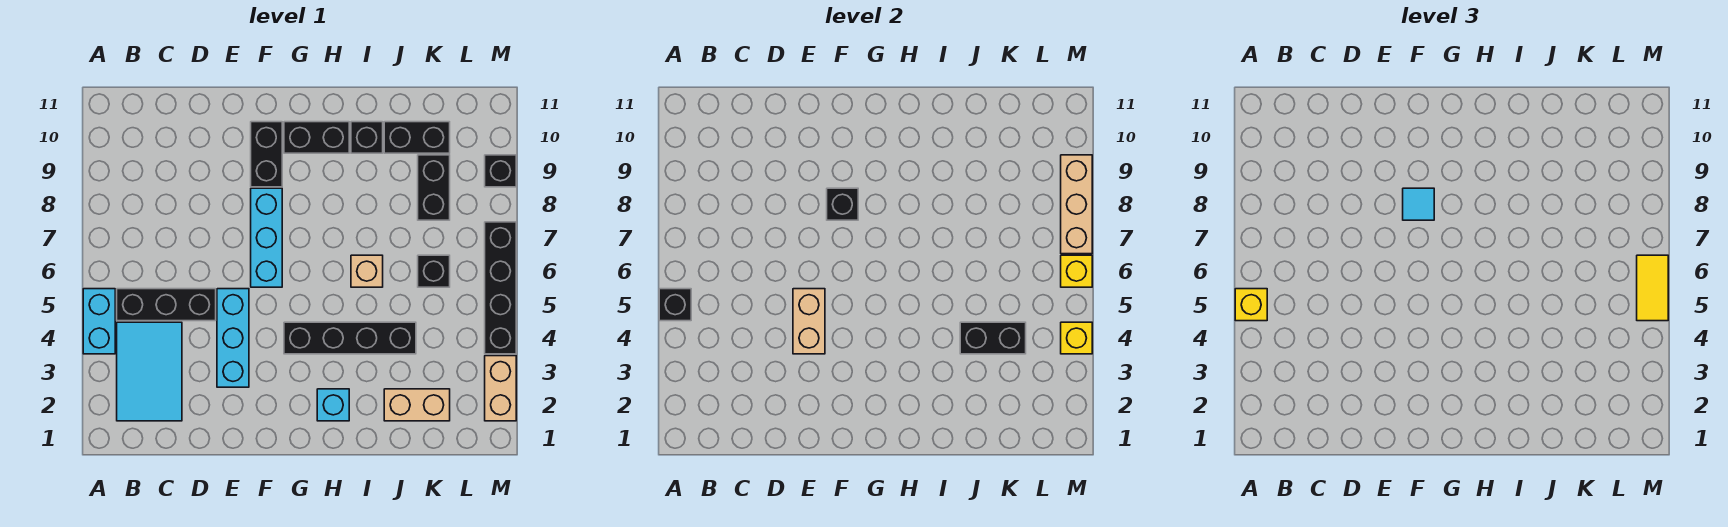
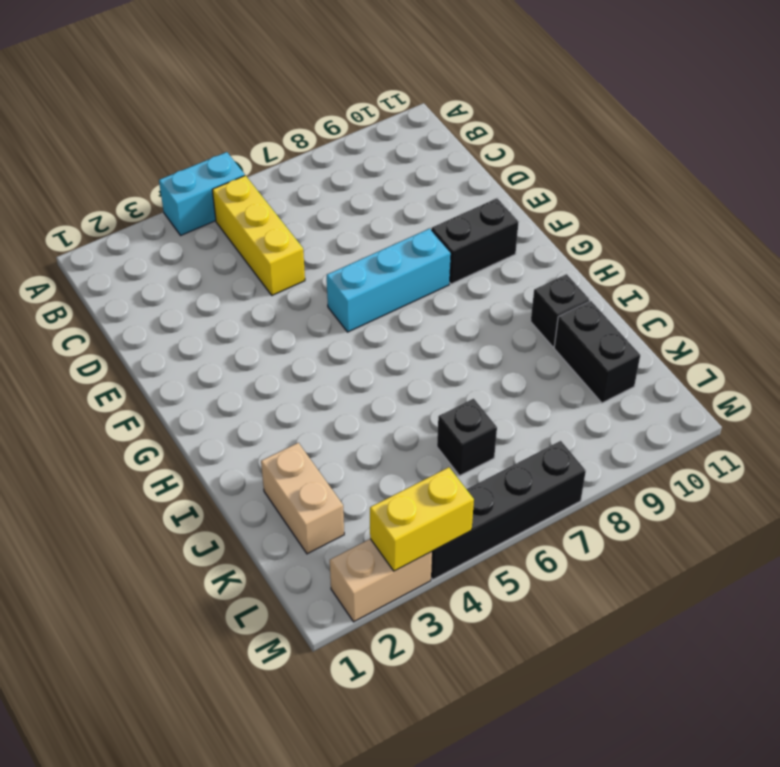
yellow 1x3 brick [212,176,305,295] -> black 1x3 brick [117,289,216,321]
yellow 1x2 brick [370,467,474,571] -> yellow 1x1 brick [1061,322,1092,354]
none -> cyan 2x3 tile [117,322,182,421]
none -> cyan 1x3 brick [217,289,249,387]
none -> black 1x4 brick [284,322,416,354]

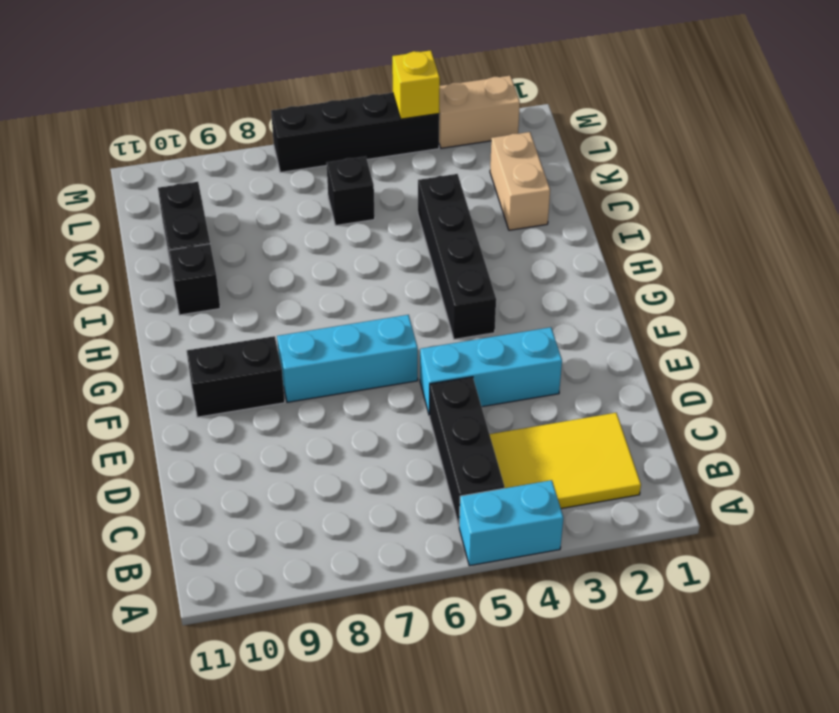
yellow 2x3 tile [490,413,641,509] -> cyan 2x3 tile [117,322,182,421]
none -> black 1x2 brick [284,122,349,153]
none -> cyan 1x1 brick [317,389,349,421]
none -> tan 1x1 brick [351,255,383,287]

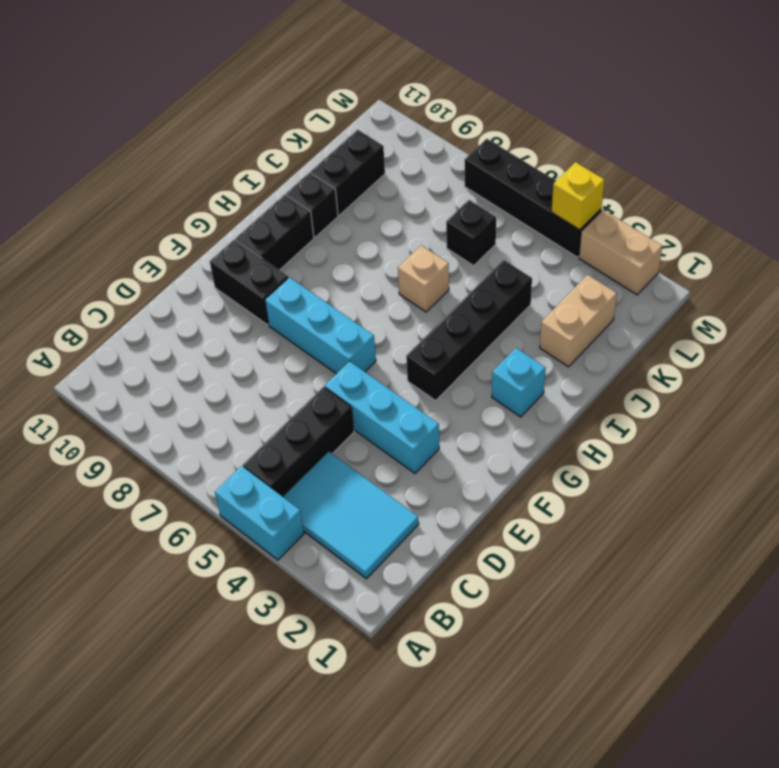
none -> black 1x2 brick [418,155,450,220]
none -> black 1x1 brick [485,155,516,187]
none -> black 1x1 brick [659,289,691,321]

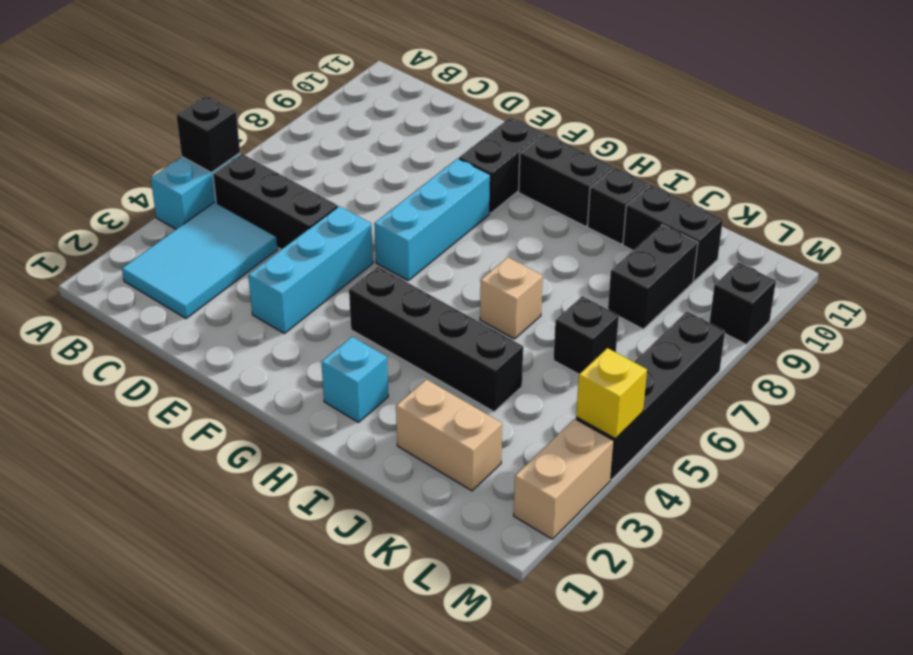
none -> tan 1x2 brick [793,289,825,354]
none -> black 1x1 brick [827,188,858,220]
none -> black 1x2 brick [960,322,1026,354]

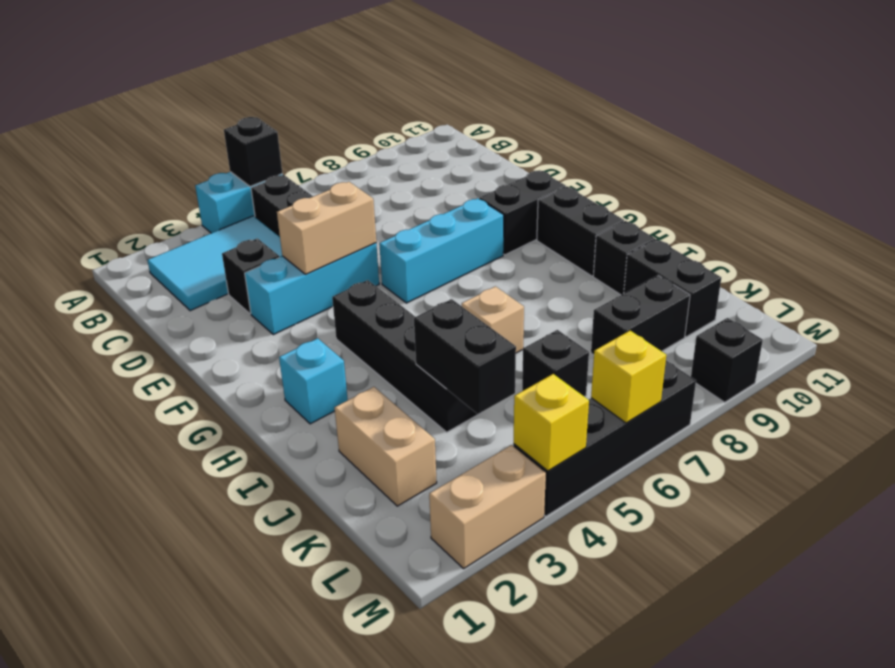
black 1x1 brick [222,238,280,314] -> black 1x1 brick moved to [827,188,858,220]
none -> tan 1x3 brick [1061,155,1092,254]
none -> yellow 1x1 brick [1235,289,1267,321]
none -> cyan 1x1 tile [1403,188,1434,220]

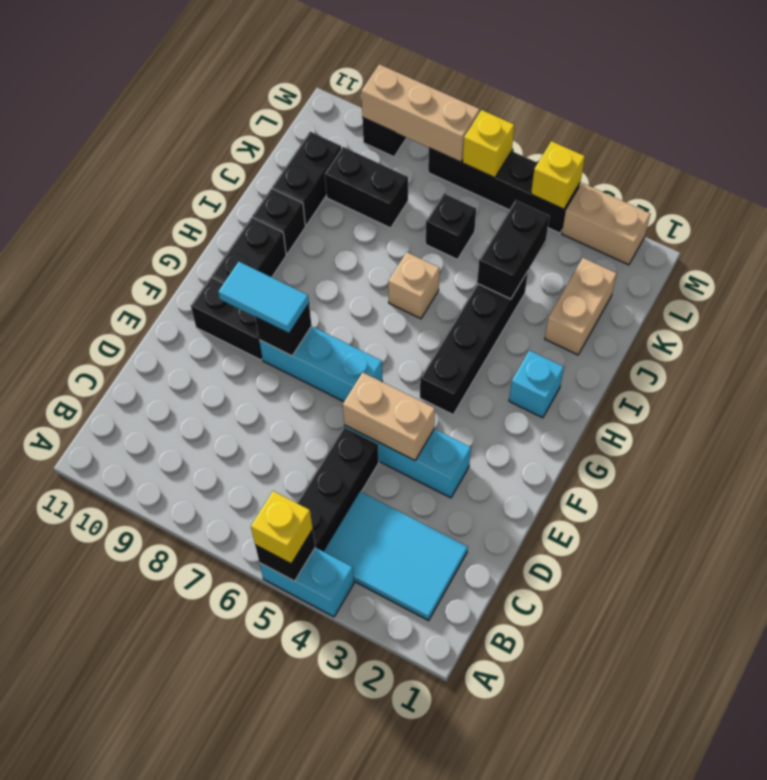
cyan 1x2 tile [218,262,309,333] -> cyan 1x1 tile [1403,188,1434,220]
none -> yellow 1x2 tile [1637,255,1668,321]

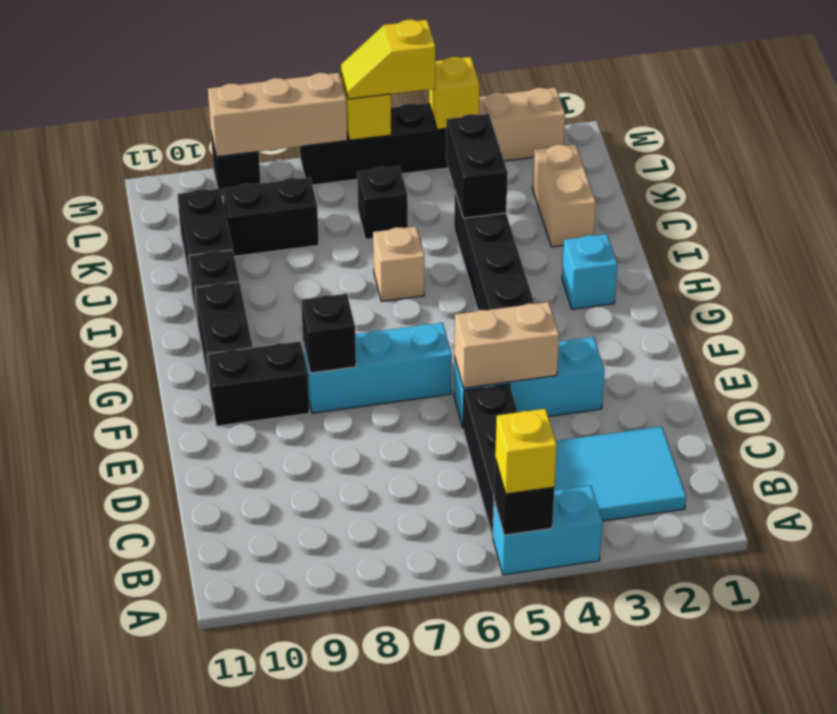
yellow 1x2 slope [341,20,435,99] -> yellow 1x2 tile [1637,255,1668,321]
none -> cyan 1x1 tile [1403,188,1434,220]

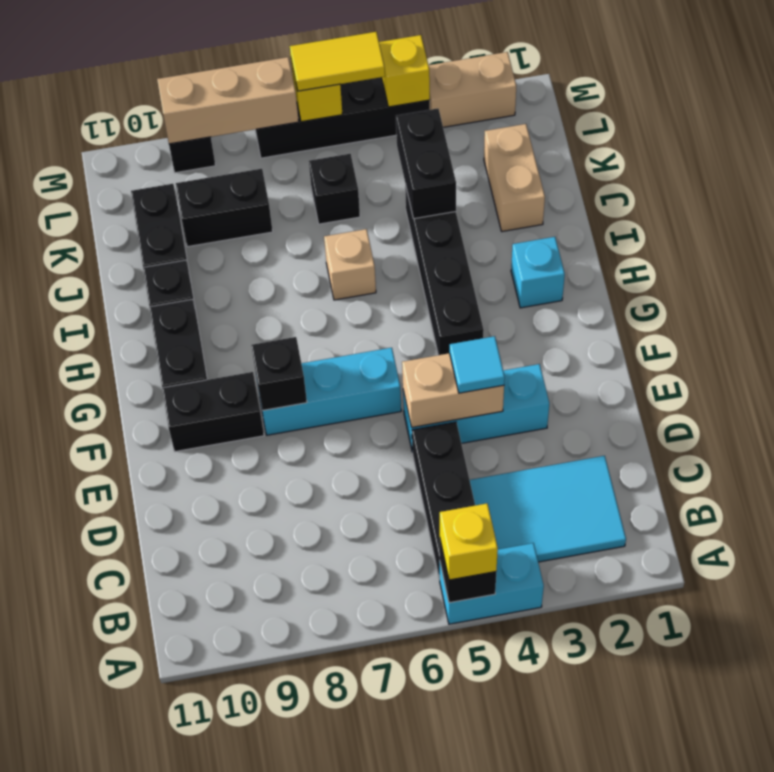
cyan 1x1 tile [450,336,505,393] -> cyan 1x1 tile moved to [1403,188,1434,220]

